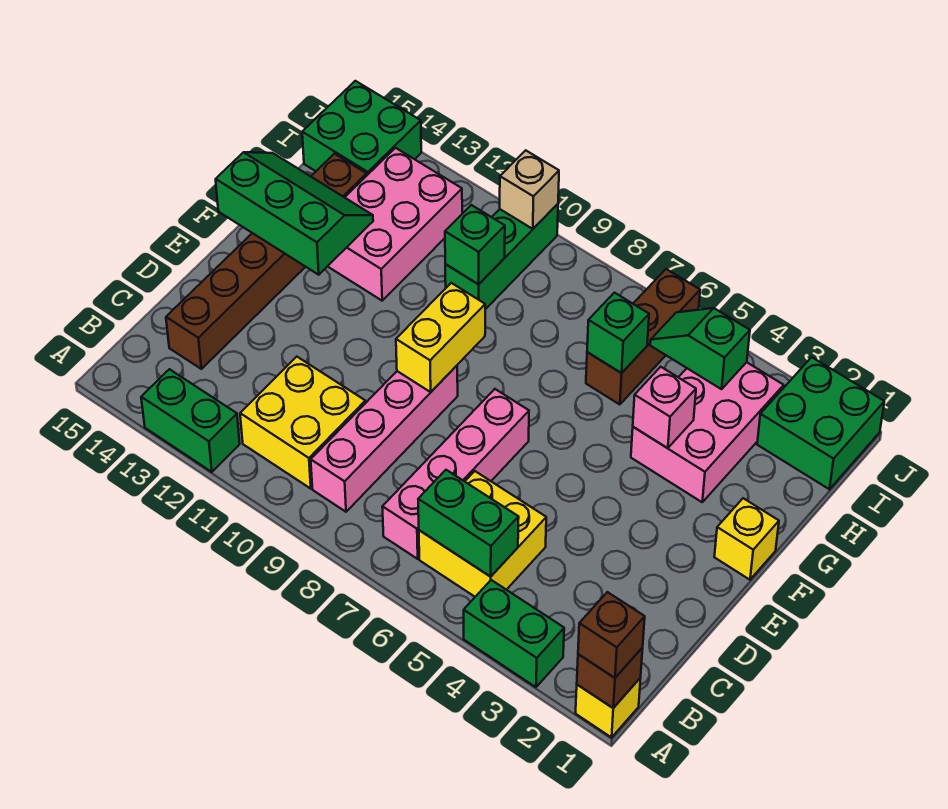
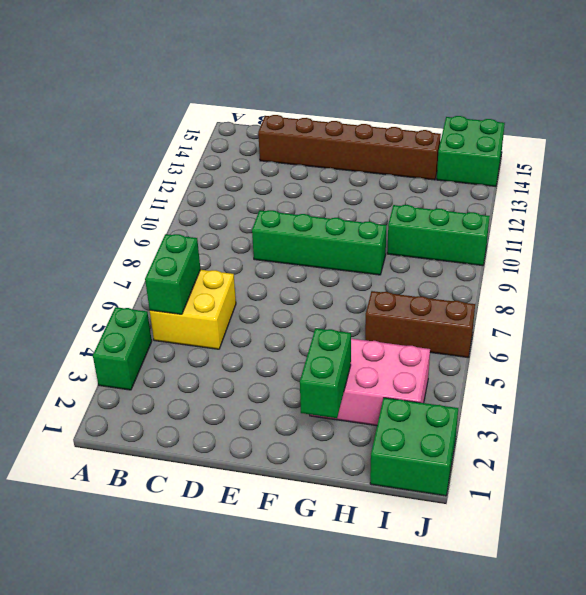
green 1x4 brick [252,210,387,275] -> pink 1x4 brick [311,366,458,512]
green 1x2 brick [300,328,351,418] -> green 1x2 brick moved to [141,369,240,472]
none -> yellow 1x1 brick [576,678,641,737]
none -> pink 1x4 brick [382,389,529,559]
none -> yellow 2x2 brick [240,357,365,489]

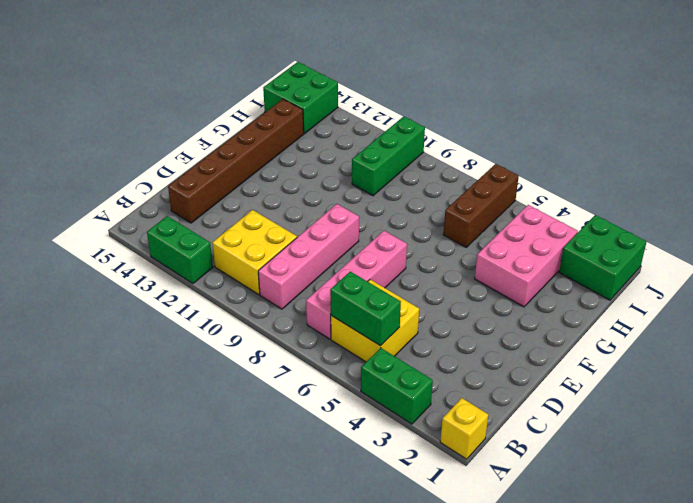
none -> yellow 1x1 brick [714,498,779,580]
none -> pink 2x3 brick [328,148,462,301]
none -> brown 1x1 brick [577,648,643,708]

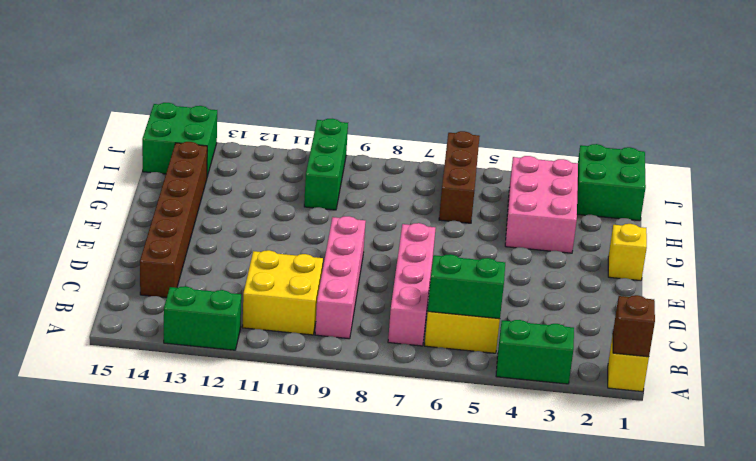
none -> pink 2x3 brick [328,148,462,301]
none -> yellow 1x2 brick [396,283,485,392]
none -> green 2x3 slope [216,152,373,275]

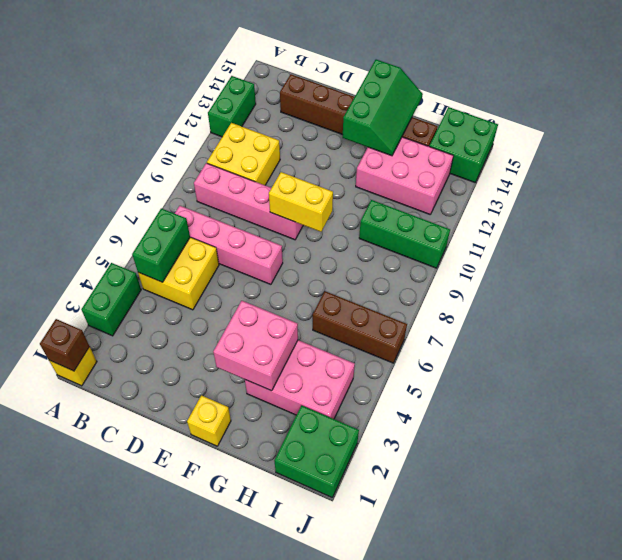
pink 2x2 brick [213,301,298,391] -> pink 1x1 brick [633,367,696,448]
none -> green 1x1 brick [587,293,649,373]
none -> green 1x1 brick [445,205,505,284]
none -> green 1x2 slope [650,308,750,389]

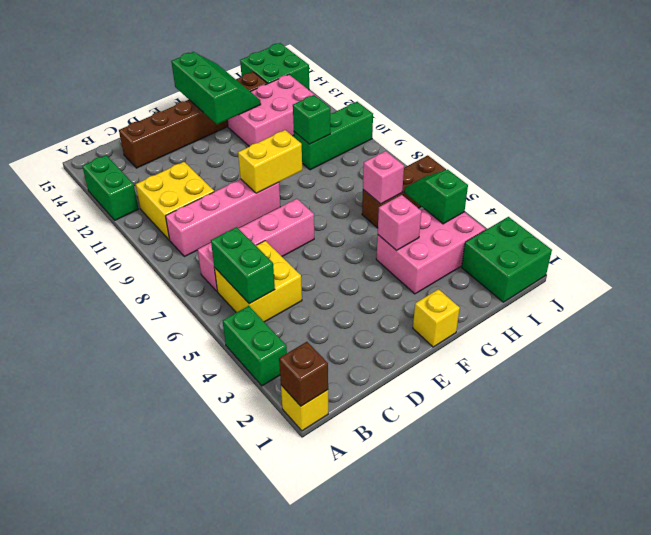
pink 1x1 brick [363,151,404,204] -> green 1x1 brick [587,293,649,373]
none -> tan 1x1 brick [500,150,559,229]
none -> brown 1x1 brick [578,592,645,678]

